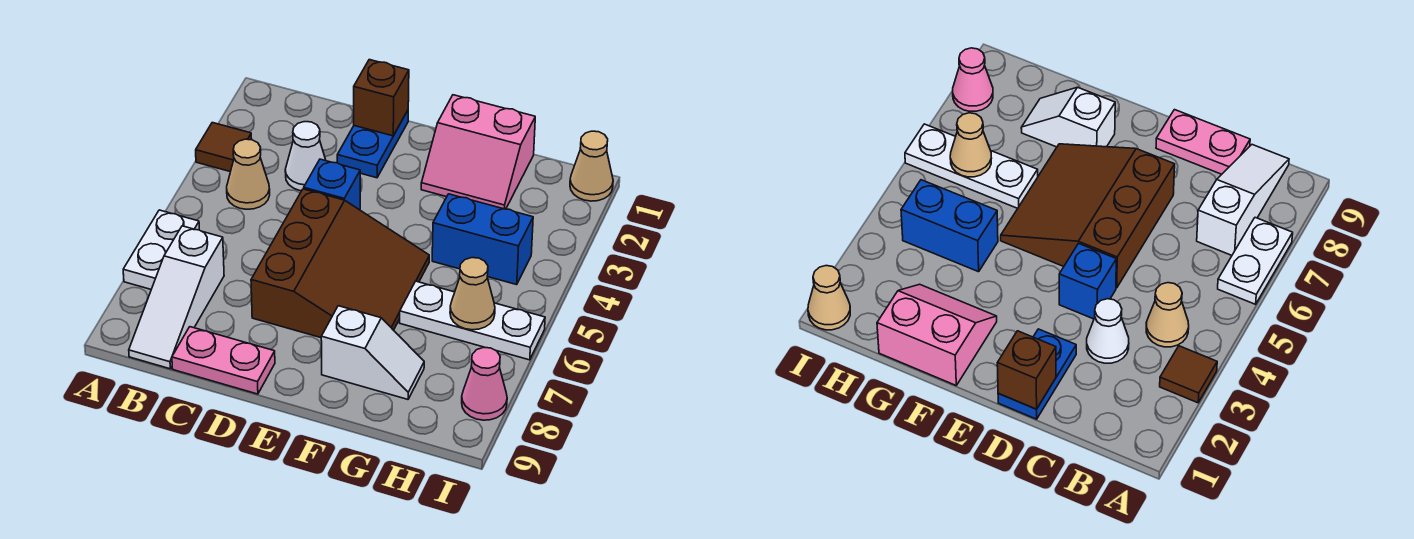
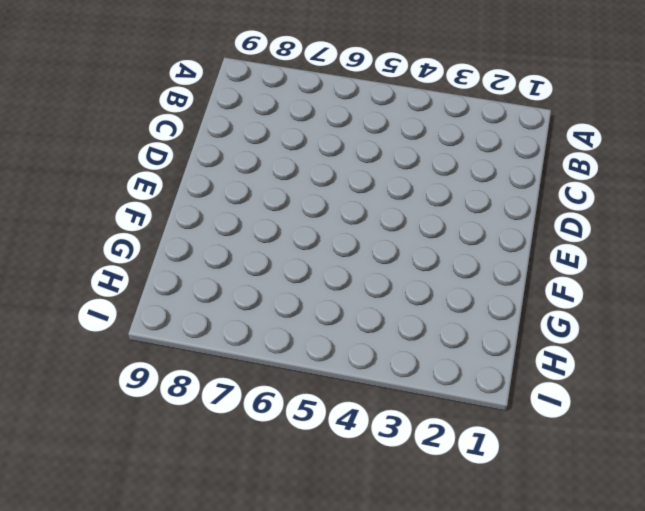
none -> brown 1x1 tile [196,123,252,172]
none -> white 1x2 plate [123,210,199,289]
none -> tan 1x1 cone [227,139,270,209]

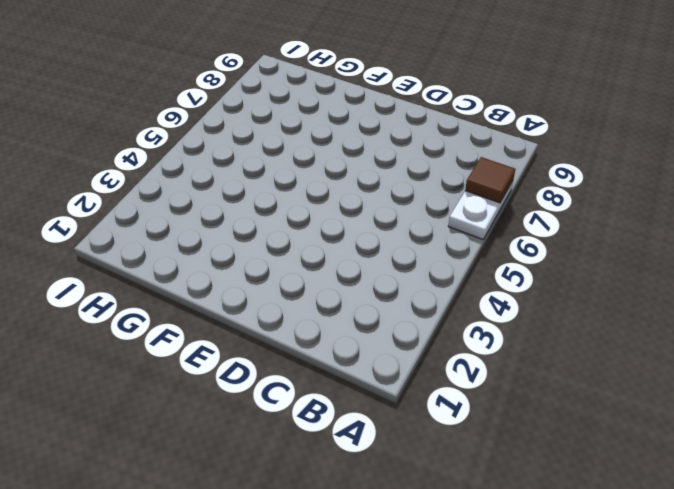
brown 1x1 tile [465,157,515,203] -> brown 1x1 tile moved to [196,123,252,172]
none -> tan 1x1 cone [227,139,270,209]
none -> white 1x3 slope [129,226,224,369]
none -> white 1x1 cone [285,122,326,191]

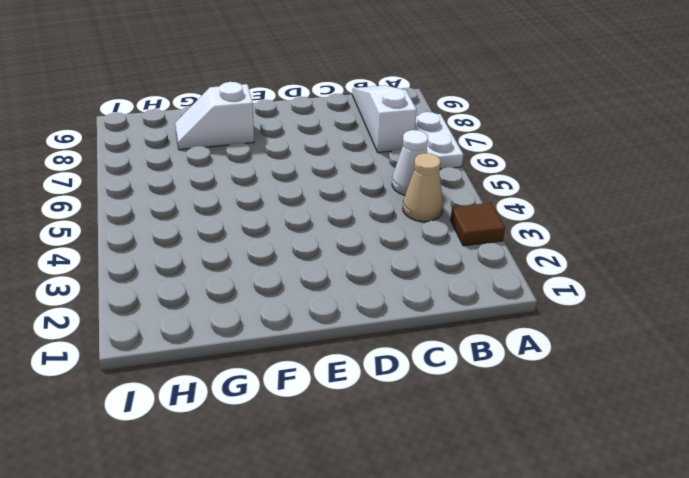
white 1x1 cone [392,130,428,195] -> white 1x1 cone moved to [285,122,326,191]
none -> pink 1x2 plate [172,327,275,394]
none -> blue 1x2 plate [337,111,408,178]
none -> blue 1x1 brick [304,159,360,210]

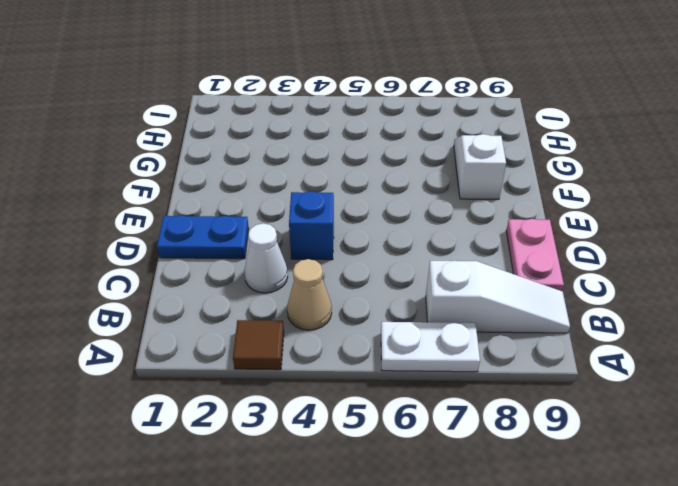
none -> brown 3x3 slope [251,189,429,338]
none -> pink 2x2 slope [421,95,535,209]
none -> blue 1x2 brick [432,194,533,285]

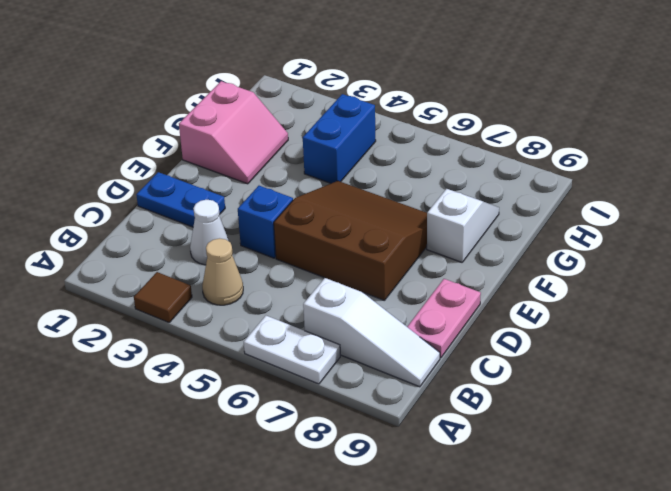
none -> white 1x3 plate [400,281,545,360]
none -> tan 1x1 cone [570,131,613,201]
none -> pink 1x1 cone [462,347,507,420]

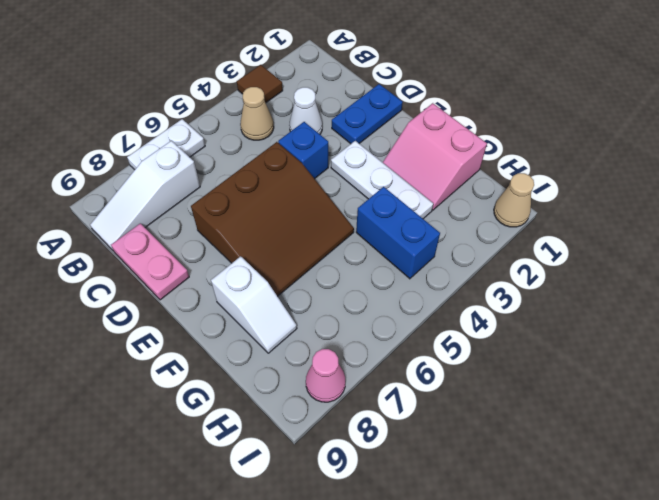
white 1x3 plate [331,141,433,219] -> white 1x3 plate moved to [400,281,545,360]
none -> brown 1x1 brick [354,60,409,136]
none -> tan 1x1 cone [450,258,495,330]

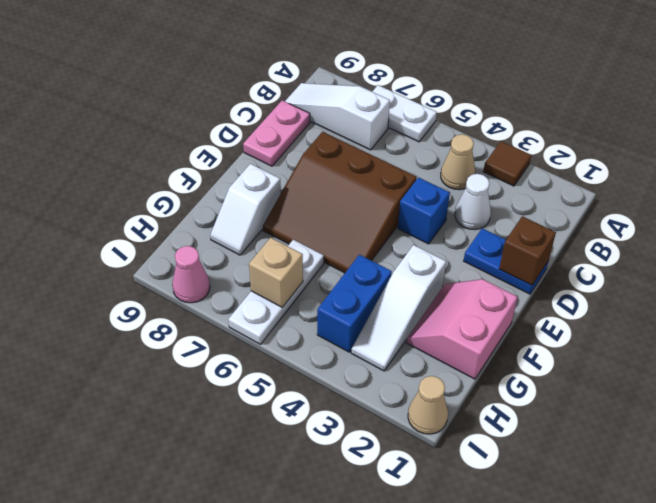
white 1x3 slope [351,245,446,371] -> none
tan 1x1 brick [249,238,303,307] -> tan 1x1 cone [450,258,495,330]

